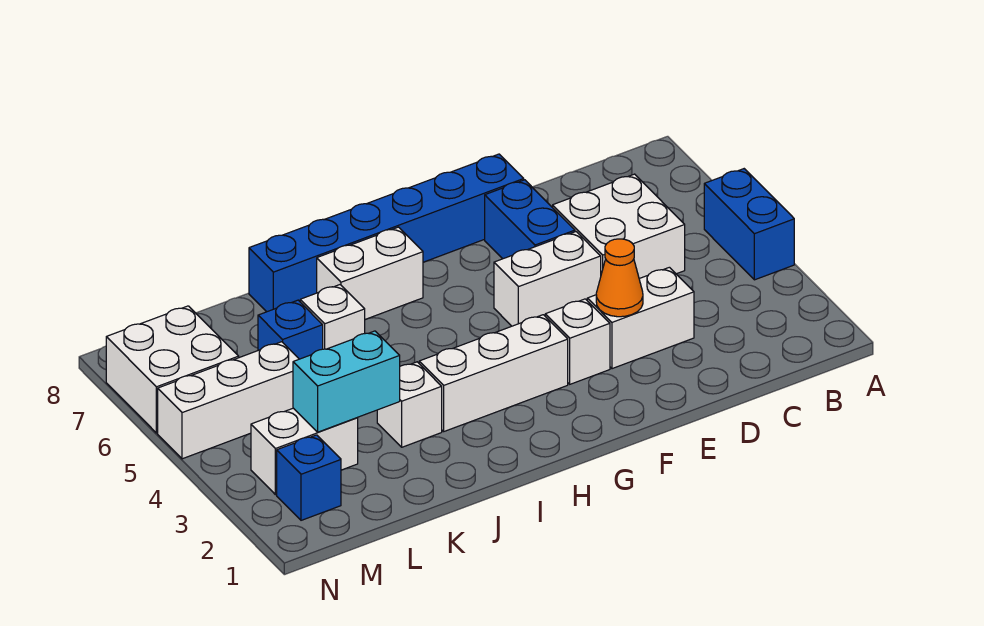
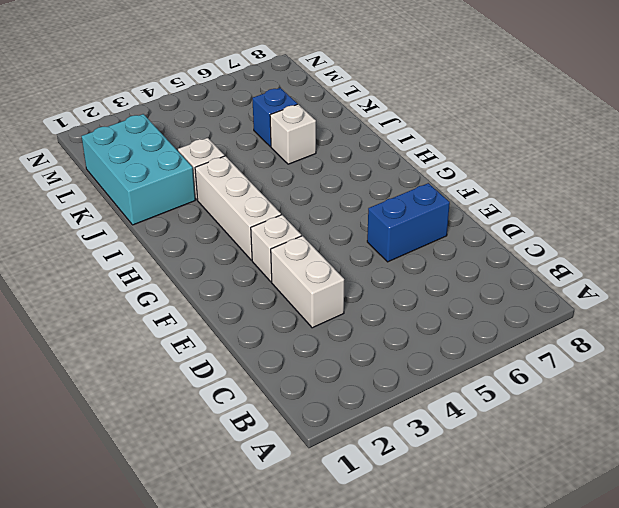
cyan 2x3 brick [82,114,195,225] -> none
none -> blue 1x2 brick [704,169,794,280]
none -> white 2x2 brick [553,174,685,279]
none -> white 1x2 brick [494,232,601,326]

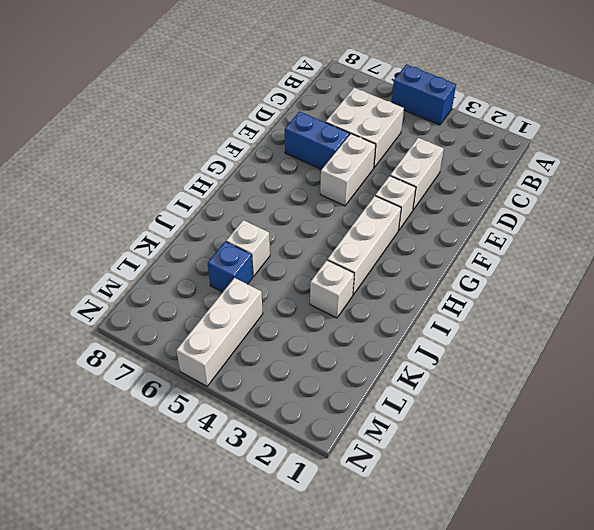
none -> blue 1x6 brick [249,154,524,312]
none -> white 1x2 brick [317,227,423,320]
none -> white 1x2 brick [251,408,358,495]

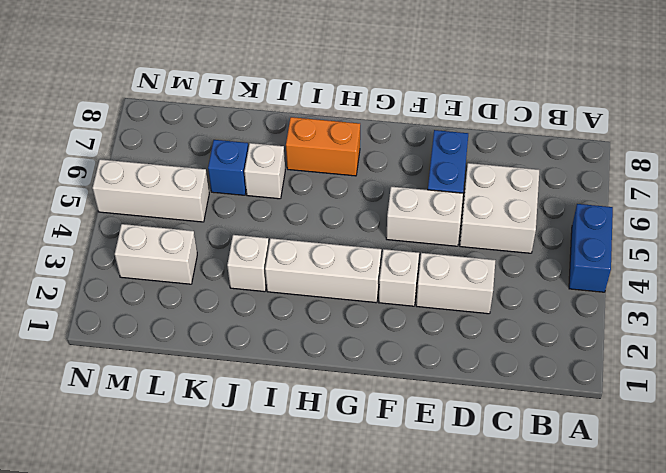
orange 1x2 brick [286,117,360,176] -> white 1x2 brick [317,227,423,320]
none -> blue 1x6 brick [249,154,524,312]
none -> blue 1x1 brick [277,435,341,520]
none -> white 2x2 brick [106,306,239,433]

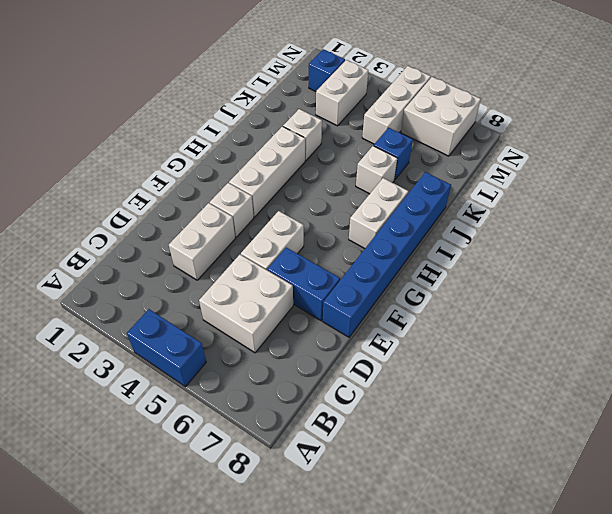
none -> orange 1x1 cone [596,239,643,317]
none -> cyan 1x2 brick [293,331,400,432]

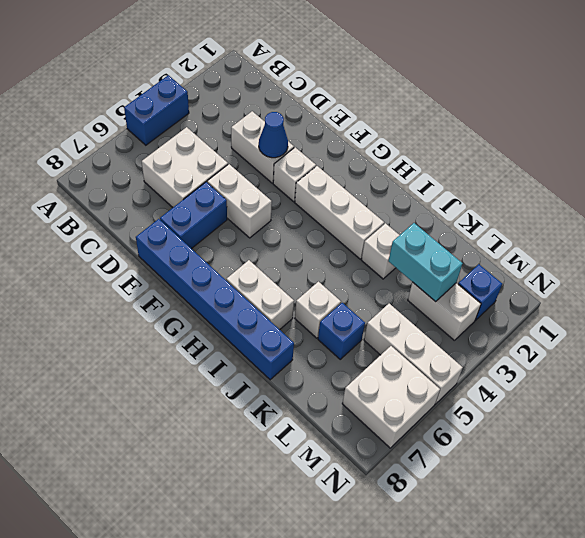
blue 1x1 cone [259,112,288,158] -> orange 1x1 cone [596,239,643,317]

